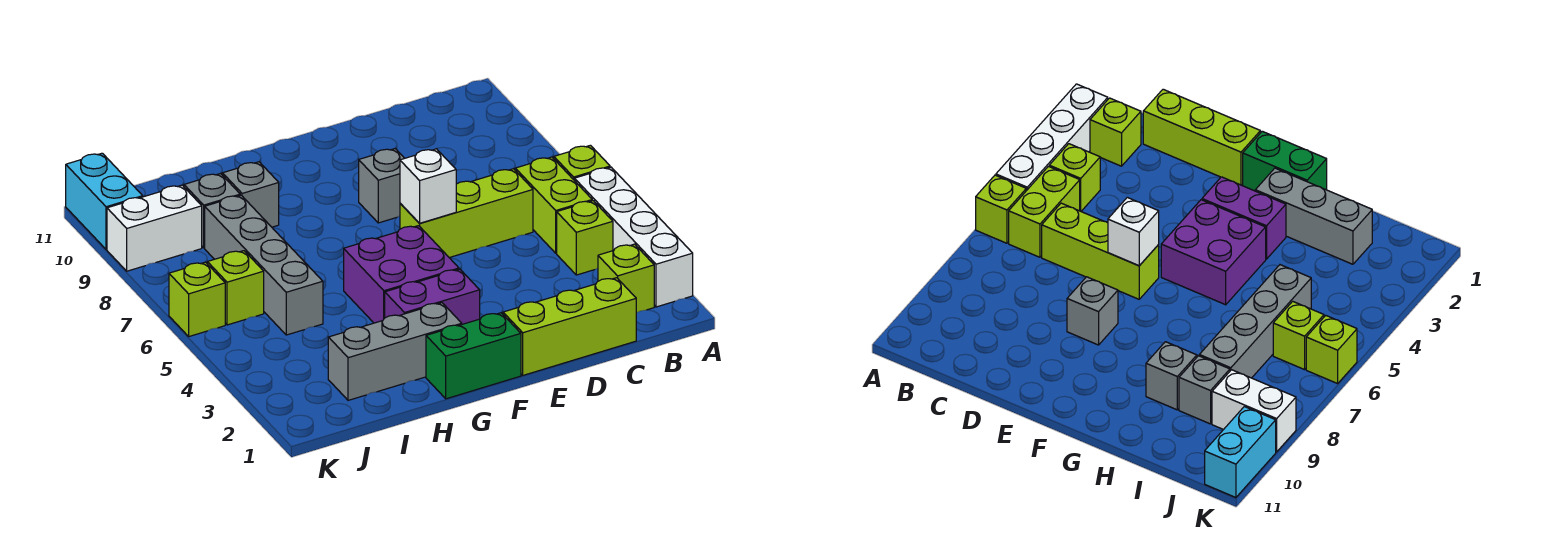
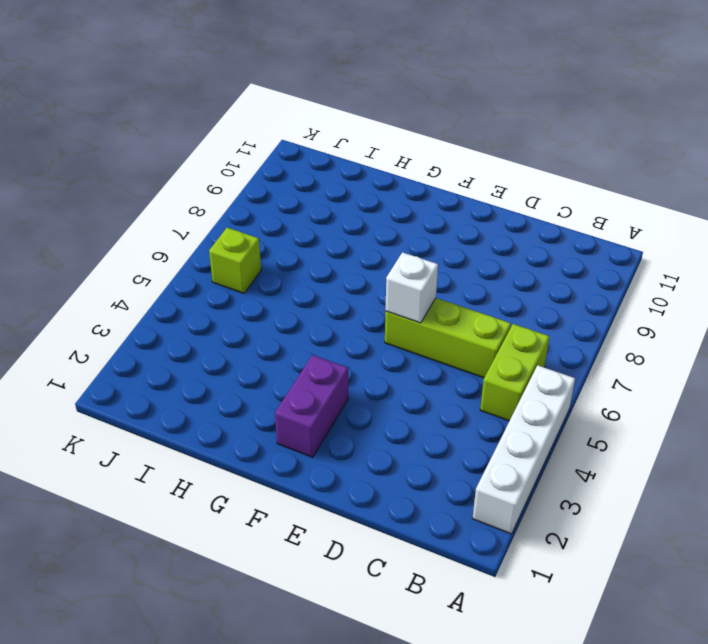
purple 1x2 brick [275,355,348,457] -> purple 1x2 brick turned to [385,269,480,324]
none -> lime 1x1 brick [554,145,610,180]
none -> lime 1x1 brick [598,244,654,313]
none -> lime 1x1 brick [557,201,613,275]

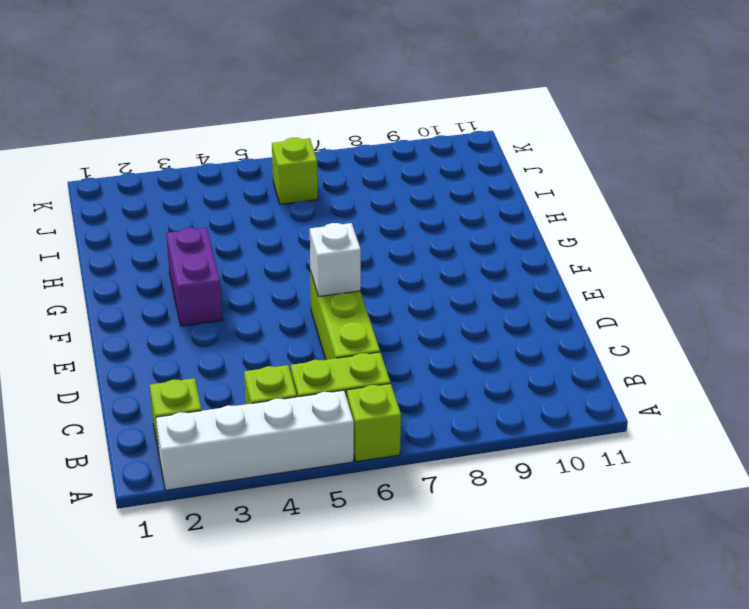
none -> lime 1x3 brick [503,278,636,375]
none -> grey 1x1 brick [359,149,404,223]
none -> green 1x2 brick [426,313,521,399]

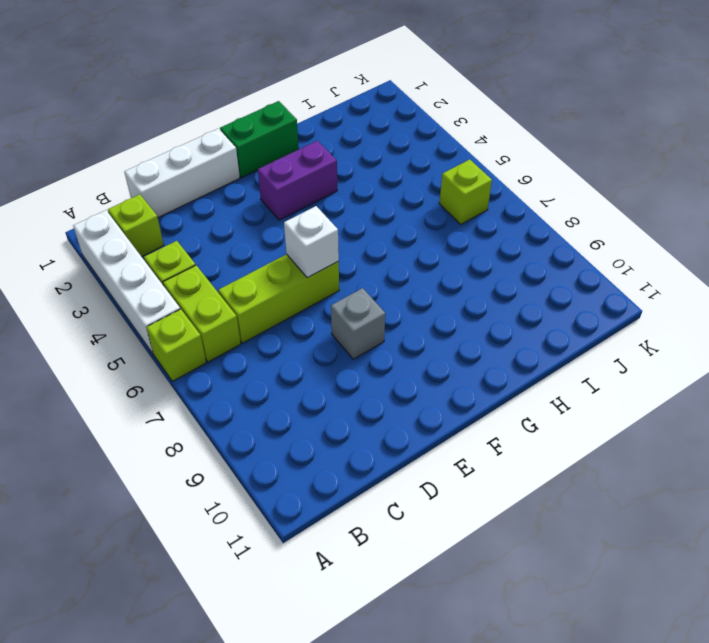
white 1x3 brick [124,129,240,217] -> lime 1x3 brick [503,278,636,375]
none -> purple 2x2 brick [344,226,459,323]
none -> grey 1x3 brick [328,303,462,400]
none -> grey 1x1 brick [222,162,279,227]

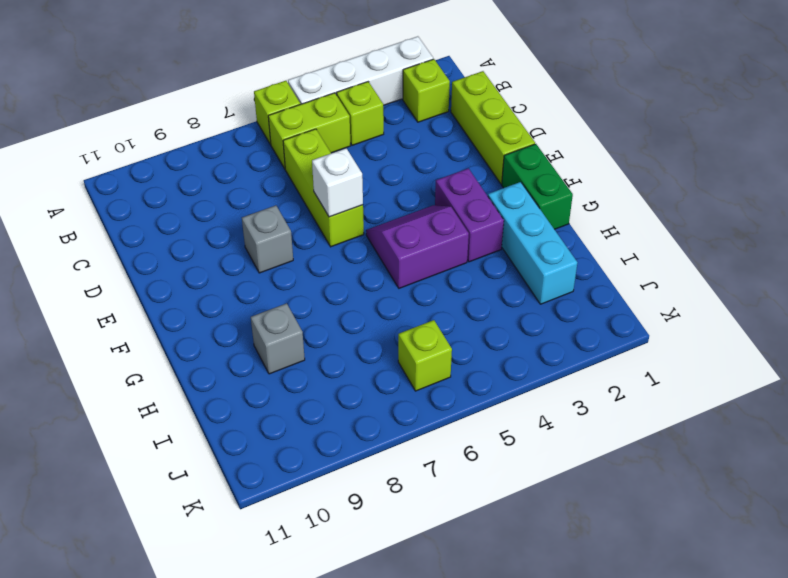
purple 2x2 slope [366,205,469,288] -> purple 2x2 brick [344,226,459,323]
cyan 1x3 brick [488,182,578,304] -> grey 1x3 brick [328,303,462,400]
none -> grey 1x4 brick [205,195,323,335]
none -> grey 1x1 brick [184,173,240,248]
none -> white 1x2 brick [107,185,202,271]

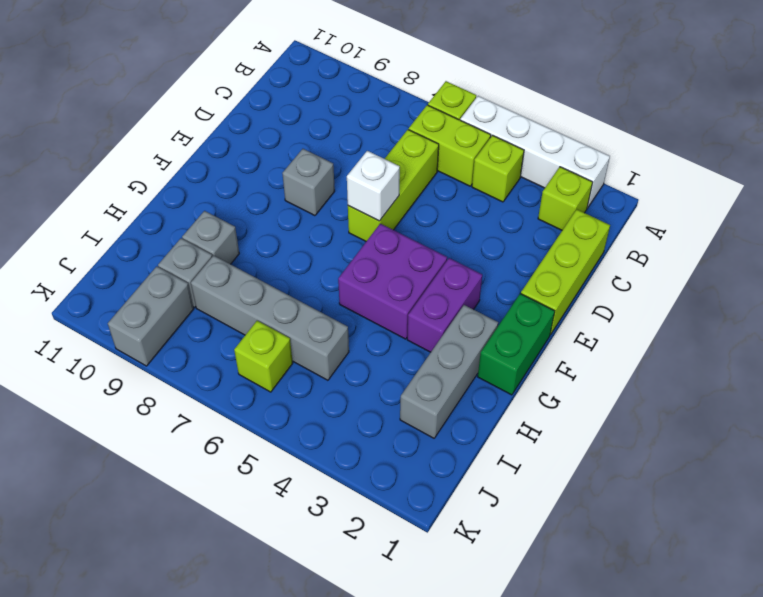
grey 1x2 brick [108,266,194,366] -> white 1x2 brick [107,185,202,271]
none -> lime 1x1 brick [169,262,225,336]
none -> cyan 1x2 brick [66,153,143,249]

